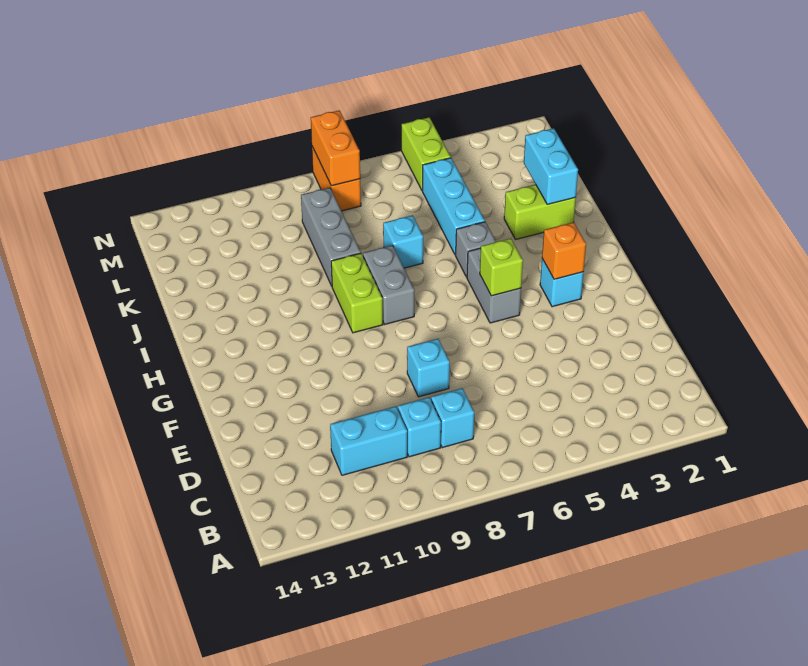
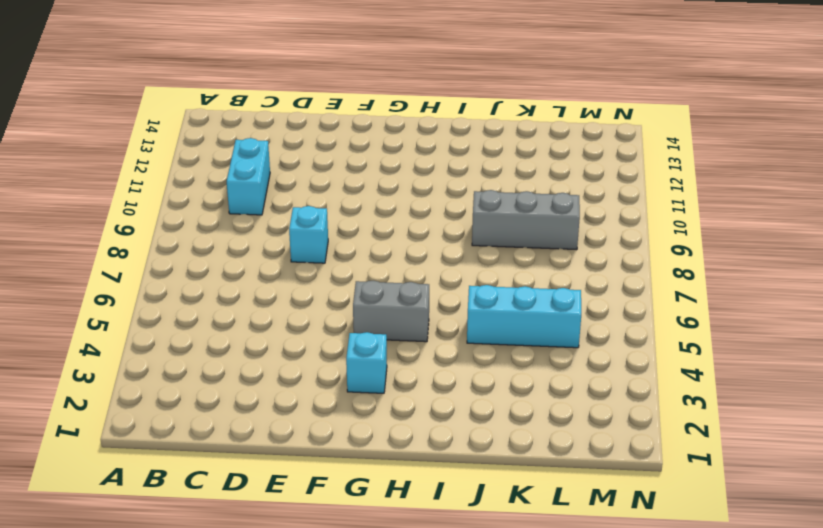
none -> cyan 1x1 brick [431,388,474,448]
none -> cyan 1x1 brick [398,397,441,457]
none -> grey 1x2 brick [363,245,415,324]

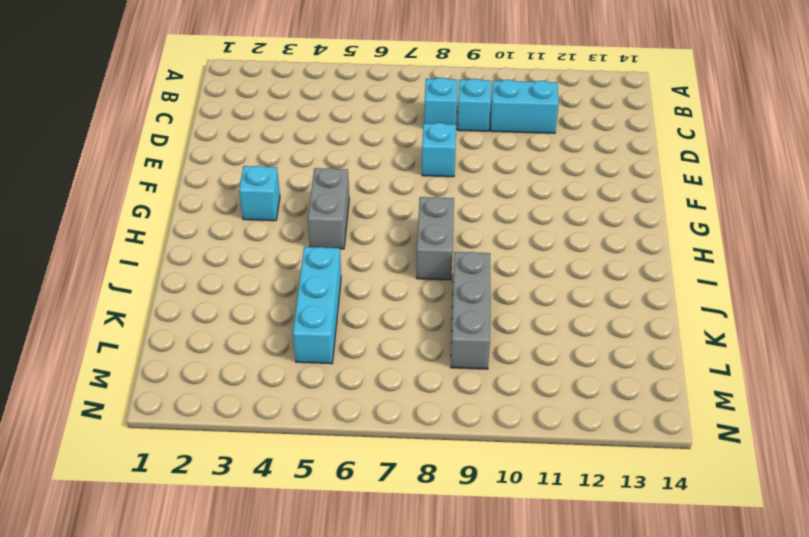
none -> lime 1x2 brick [331,253,383,333]
none -> grey 1x1 brick [456,222,496,277]
none -> lime 1x2 brick [504,185,576,240]

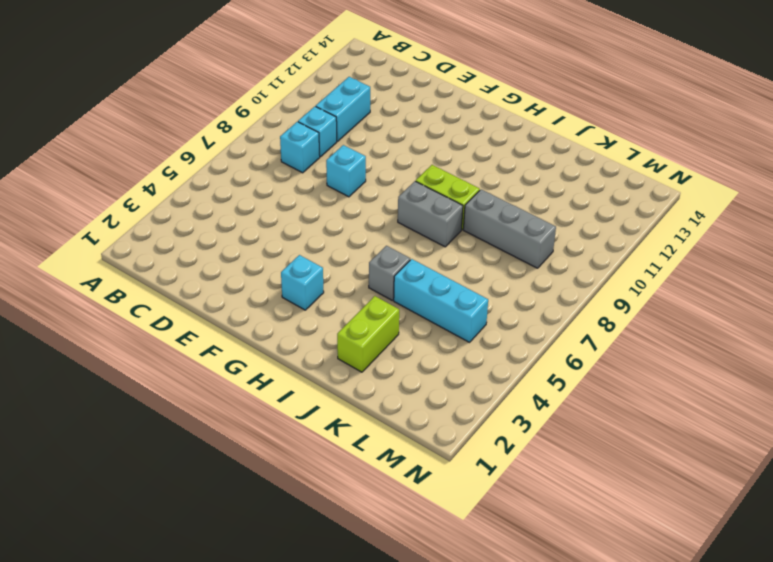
none -> grey 1x2 brick [467,248,521,323]
none -> cyan 1x1 brick [383,215,423,268]
none -> lime 1x2 brick [402,117,451,191]

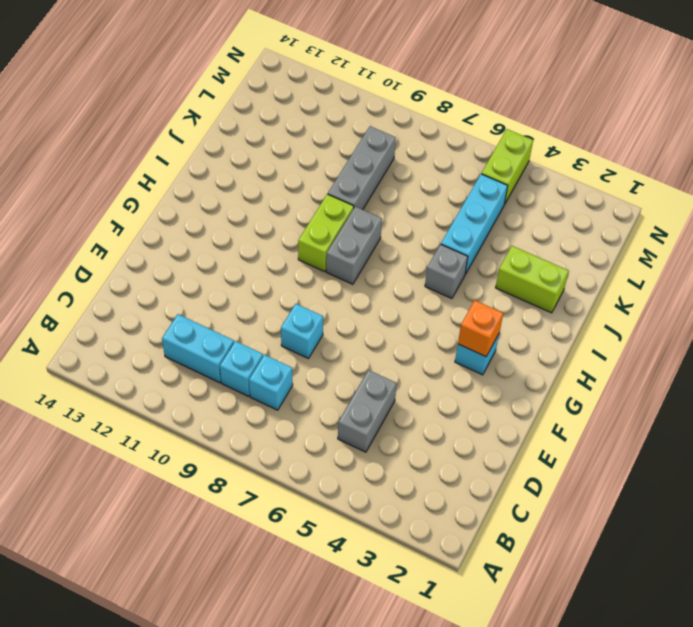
grey 1x2 brick [338,370,397,452] -> grey 1x2 brick moved to [467,248,521,323]
none -> cyan 1x1 brick [383,215,423,268]
none -> orange 1x2 brick [312,147,361,211]
none -> lime 1x1 brick [480,238,523,296]

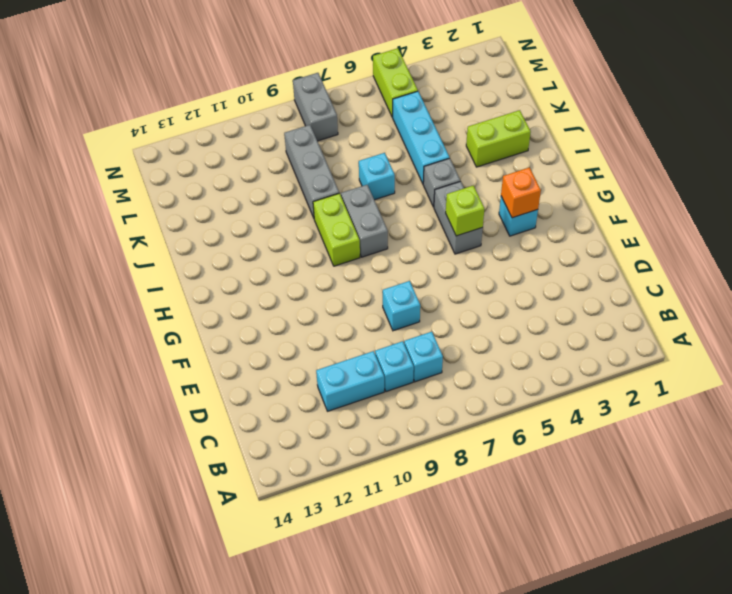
grey 1x2 brick [293,73,338,141] -> orange 1x2 brick [312,147,361,211]
none -> cyan 1x2 brick [524,128,578,204]
none -> orange 1x2 brick [311,110,360,186]

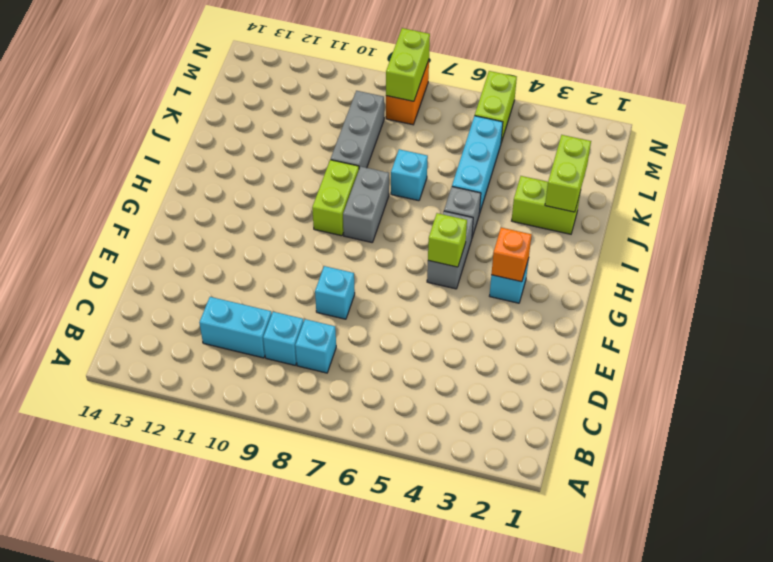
lime 1x2 brick [545,135,591,212] -> cyan 1x2 brick [524,128,578,204]
lime 1x2 brick [386,28,430,101] -> orange 1x2 brick [311,110,360,186]

